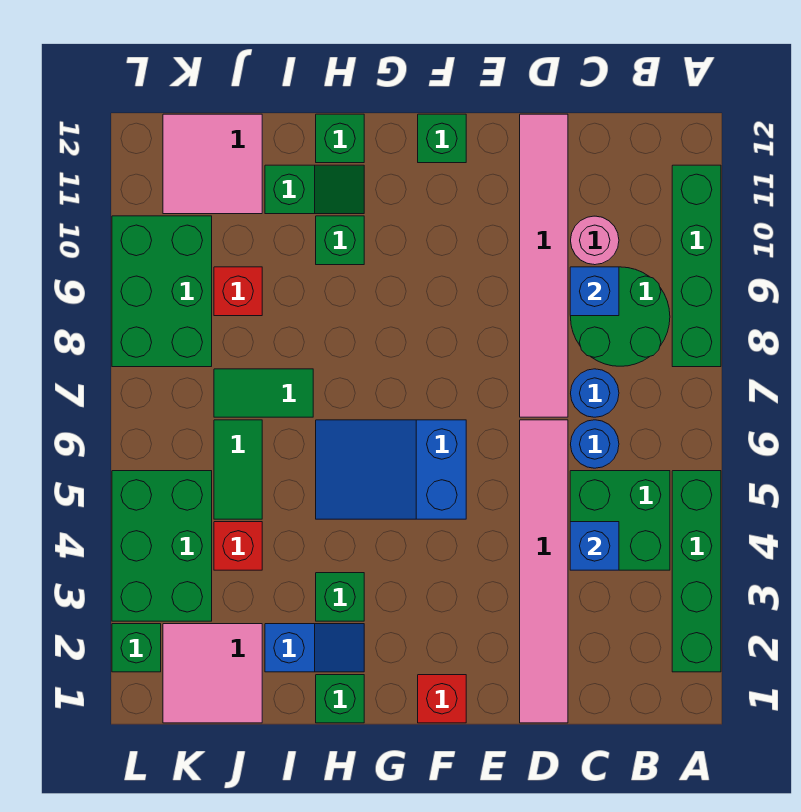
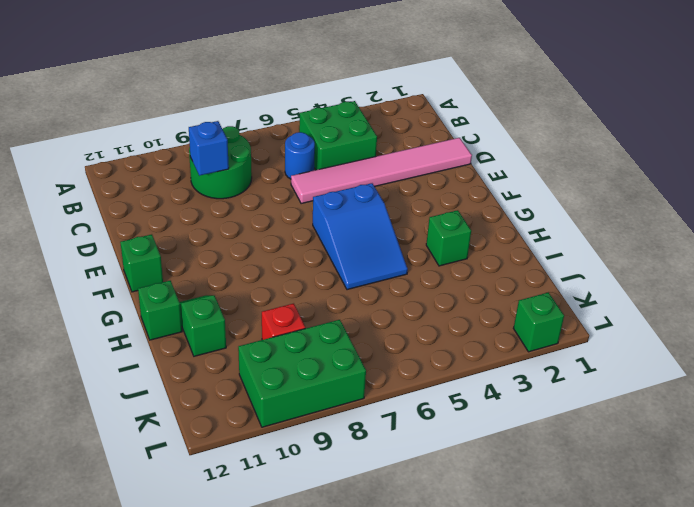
none -> green 1x4 brick [672,471,721,672]
none -> green 1x4 brick [672,165,721,367]
none -> blue 1x1 round brick [571,369,619,417]

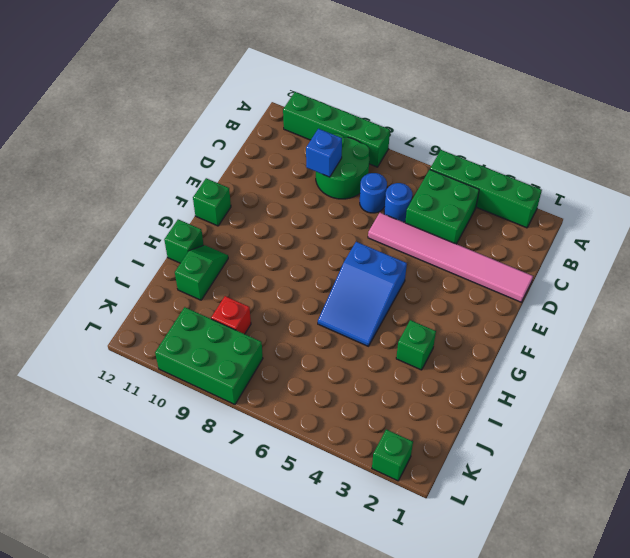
none -> pink 1x1 round brick [571,216,619,265]
none -> pink 1x6 tile [520,114,568,417]
none -> red 1x1 brick [418,675,466,723]

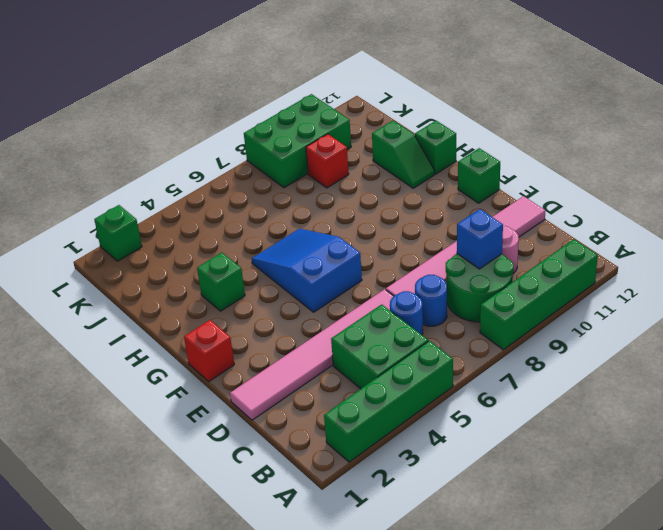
none -> green 1x1 brick [316,675,364,723]
none -> blue 1x2 slope [265,624,364,672]
none -> green 1x1 brick [316,216,364,265]

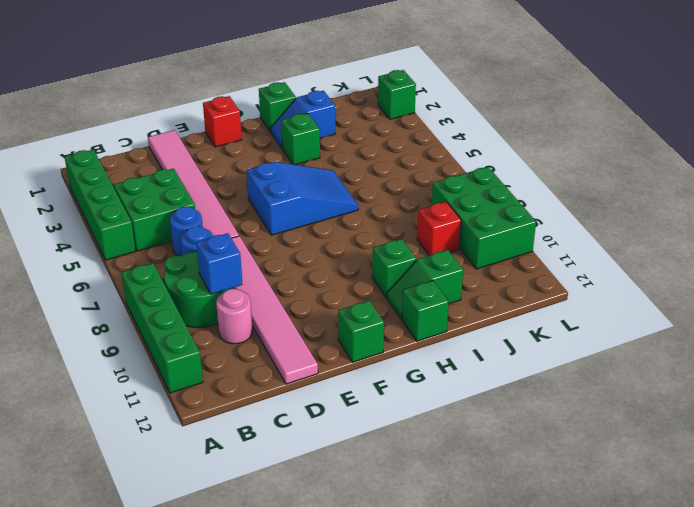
none -> green 1x2 tile [214,369,313,417]
none -> pink 2x2 tile [163,624,262,723]
none -> red 1x1 brick [214,522,262,570]

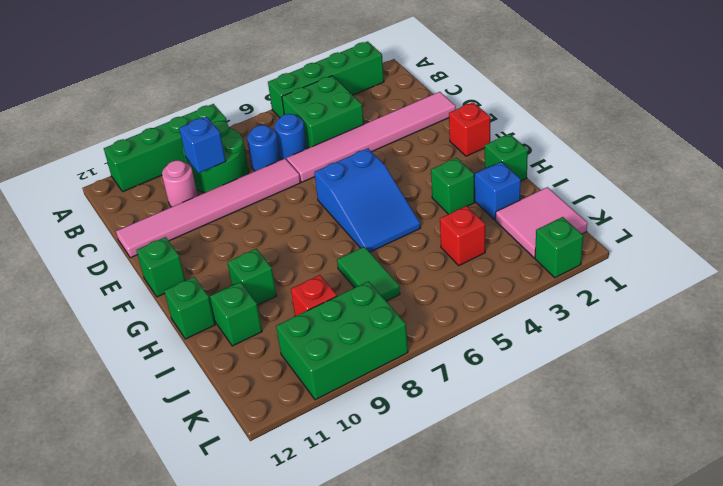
none -> green 1x2 tile [214,420,262,519]
none -> pink 2x2 tile [163,114,262,214]
none -> green 2x3 brick [112,471,212,621]

